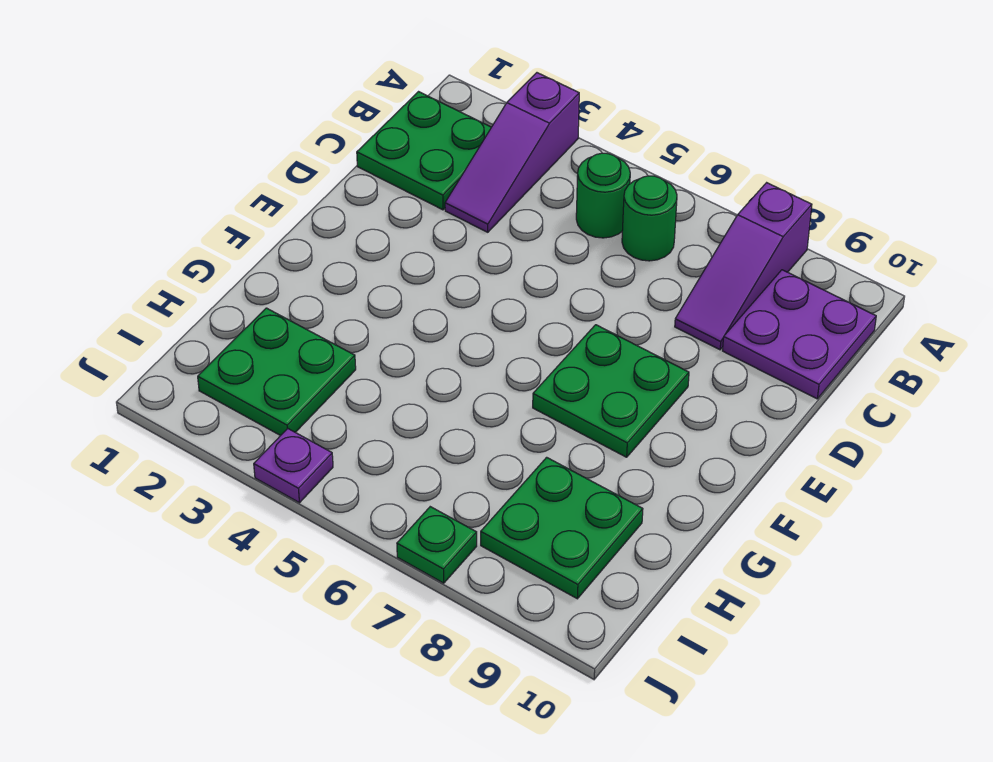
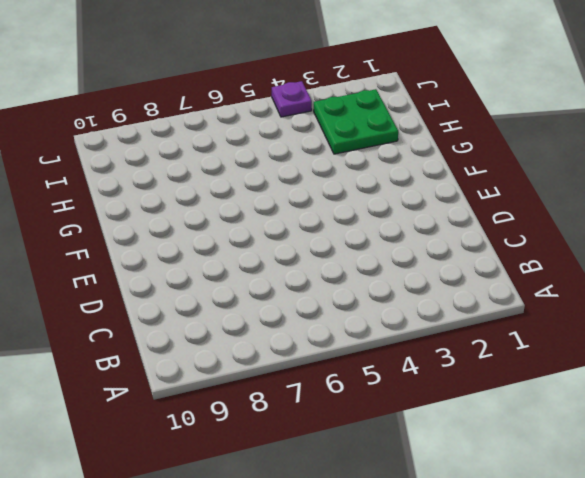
none -> purple 1x3 slope [445,73,579,232]
none -> purple 1x3 slope [675,183,812,350]

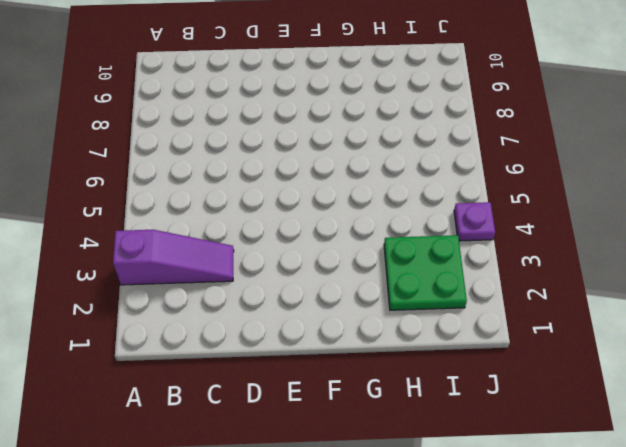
none -> purple 1x3 slope [675,183,812,350]
none -> green 2x2 plate [357,92,491,210]

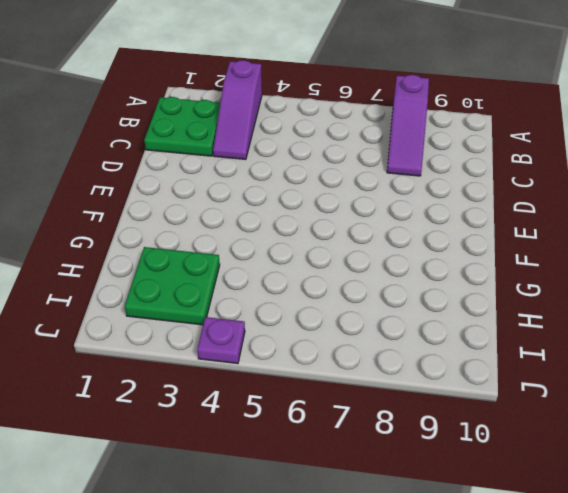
none -> green 1x1 round brick [576,153,630,238]
none -> green 1x1 round brick [622,176,677,261]

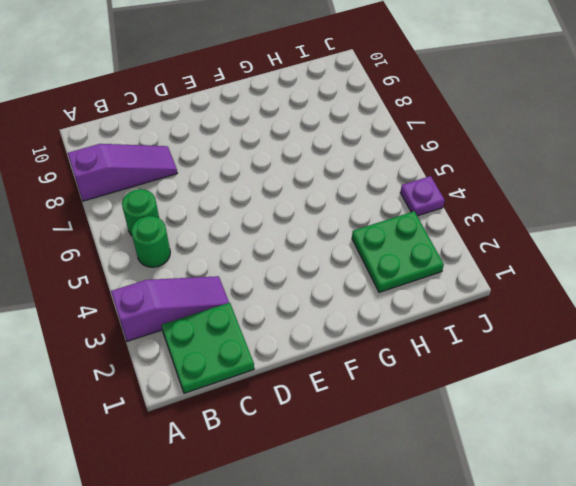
none -> purple 2x2 plate [723,270,876,399]
none -> green 2x2 plate [533,325,689,457]

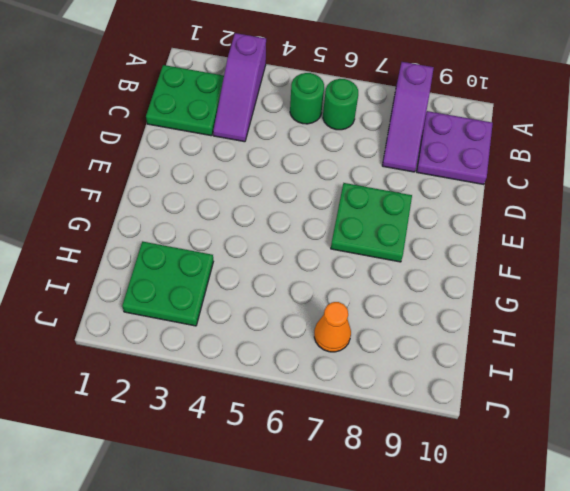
orange 1x1 cone [314,302,351,352] -> none
none -> green 2x2 plate [481,457,643,599]
none -> purple 1x1 plate [254,429,333,503]

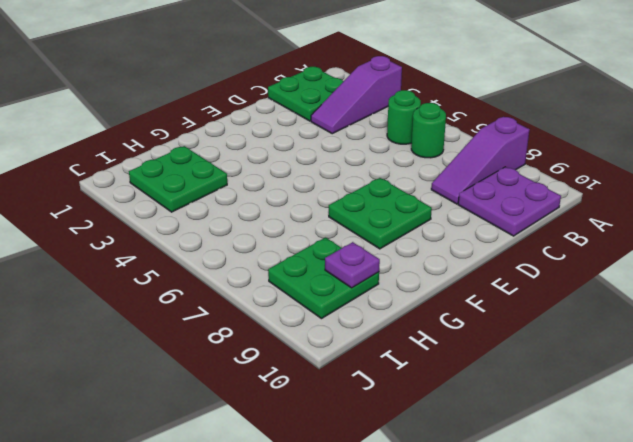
purple 1x1 plate [325,242,380,288] -> purple 1x1 plate moved to [254,429,333,503]
none -> green 1x1 plate [397,507,477,583]

